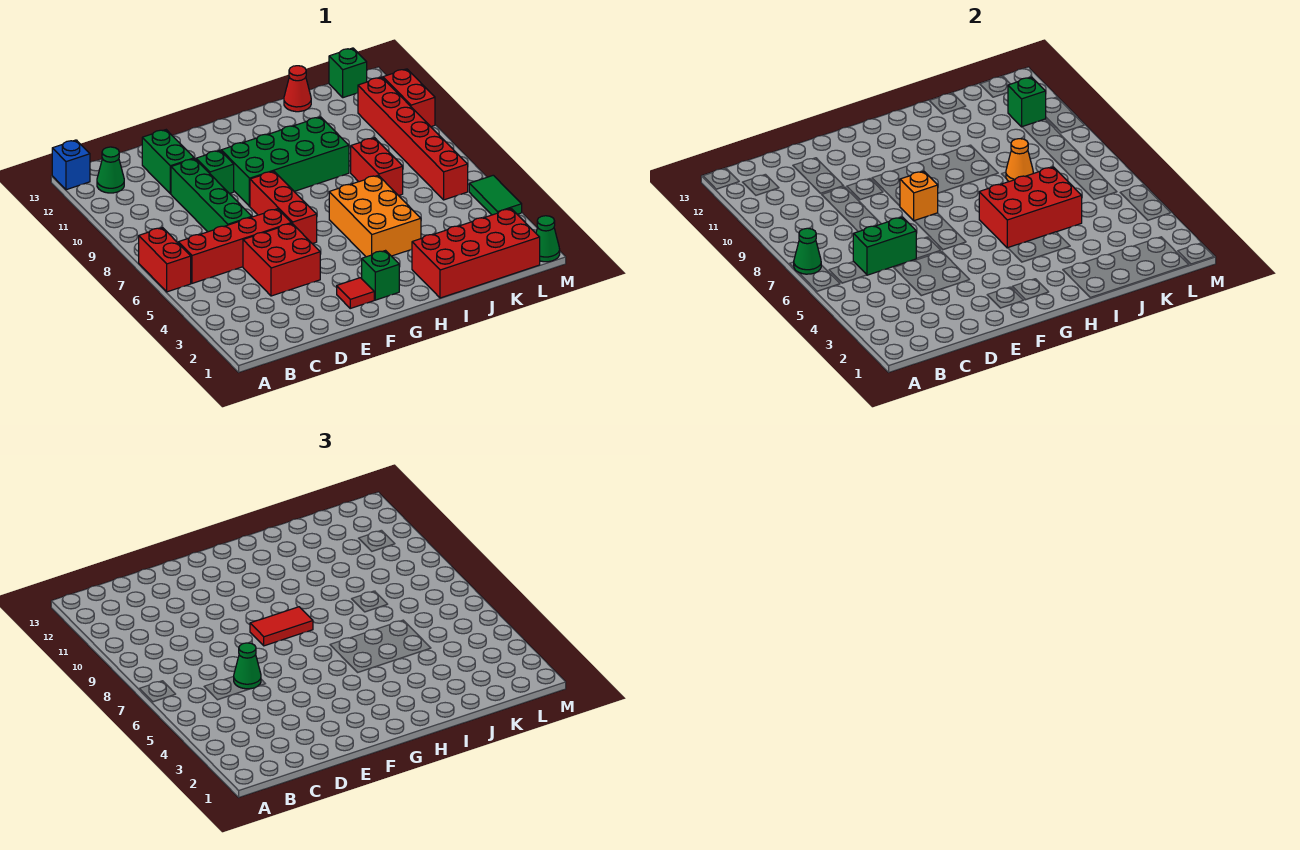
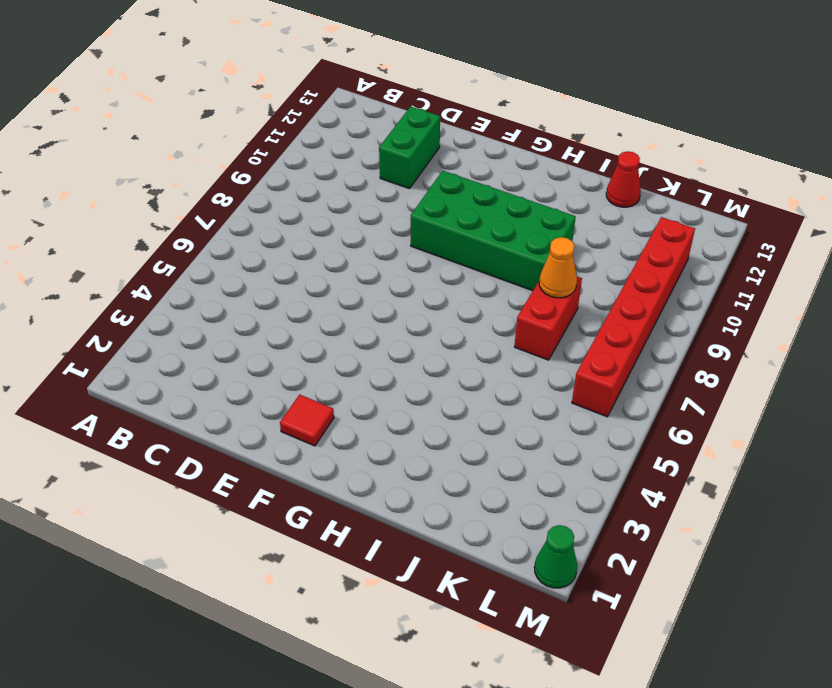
none -> red 1x2 brick [139,228,191,292]
none -> blue 1x1 brick [52,140,90,190]
none -> red 1x4 brick [178,209,291,283]

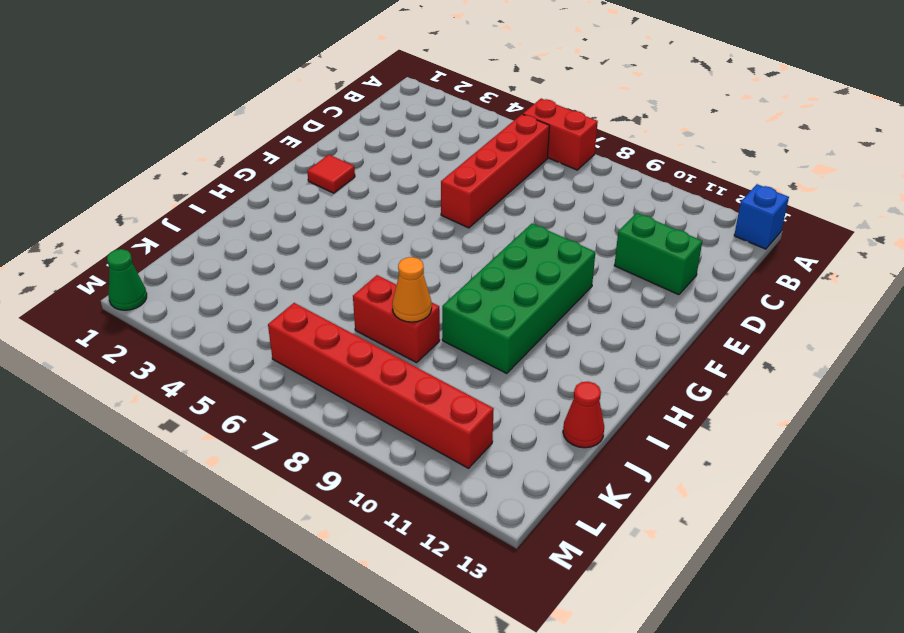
none -> green 1x1 cone [97,147,124,193]
none -> red 2x2 brick [243,223,320,296]
none -> green 1x4 brick [171,159,252,232]

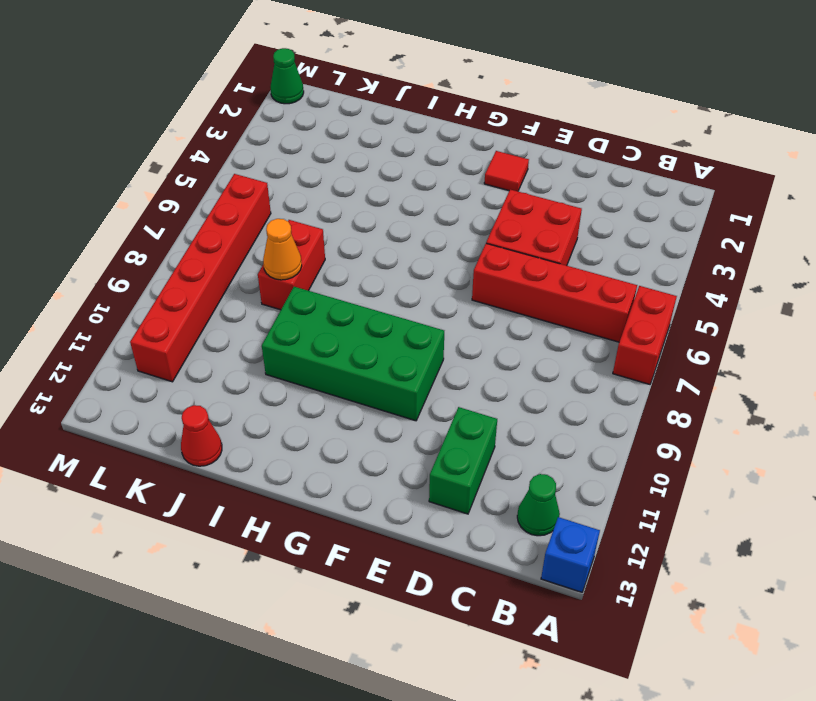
none -> green 1x4 brick [171,159,252,232]
none -> green 1x1 brick [196,150,234,194]
none -> red 1x3 brick [250,171,317,244]

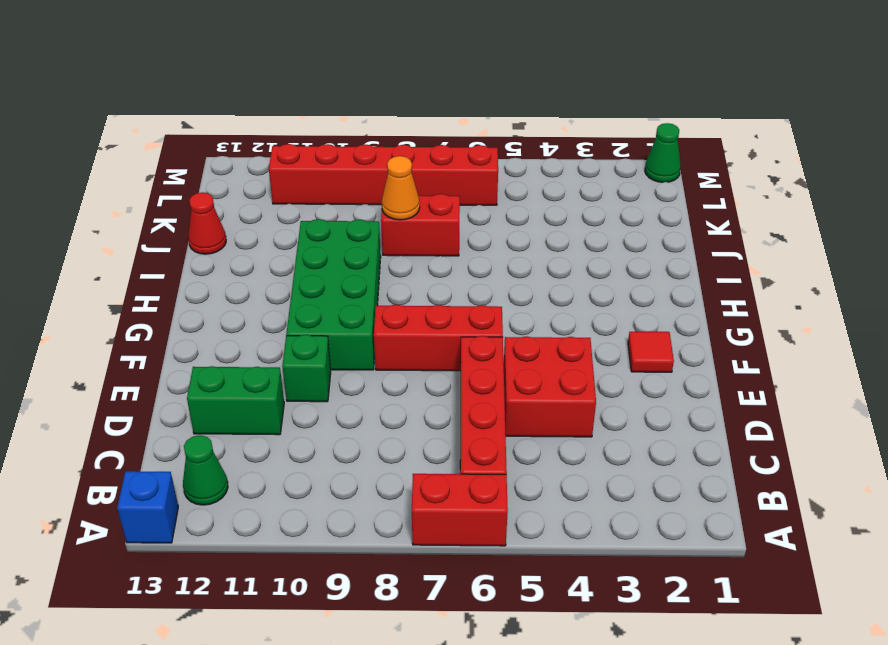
none -> green 1x4 brick [171,159,252,232]
none -> green 1x1 brick [362,251,399,300]
none -> orange 2x3 brick [329,175,421,257]

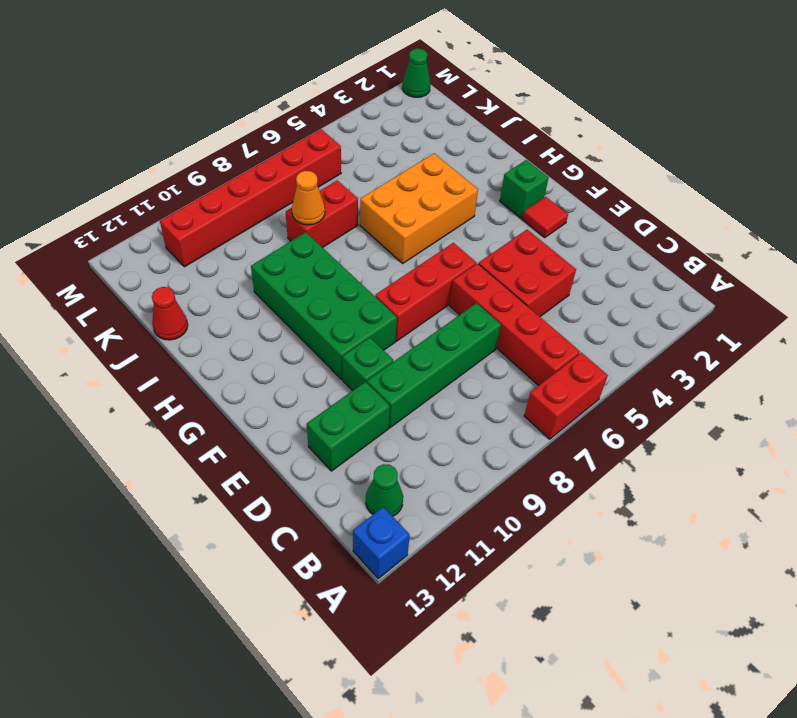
none -> red 2x4 brick [412,209,540,298]
none -> green 1x1 brick [329,48,367,98]
none -> green 1x2 tile [469,175,522,215]

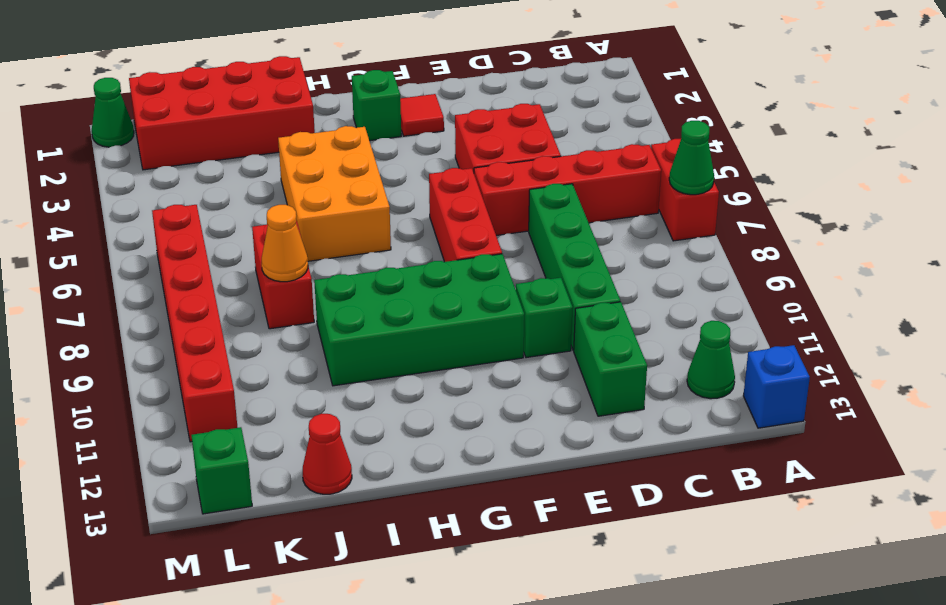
none -> green 1x2 tile [469,175,522,215]
none -> red 1x2 brick [383,69,435,127]
none -> green 1x2 brick [853,217,916,275]

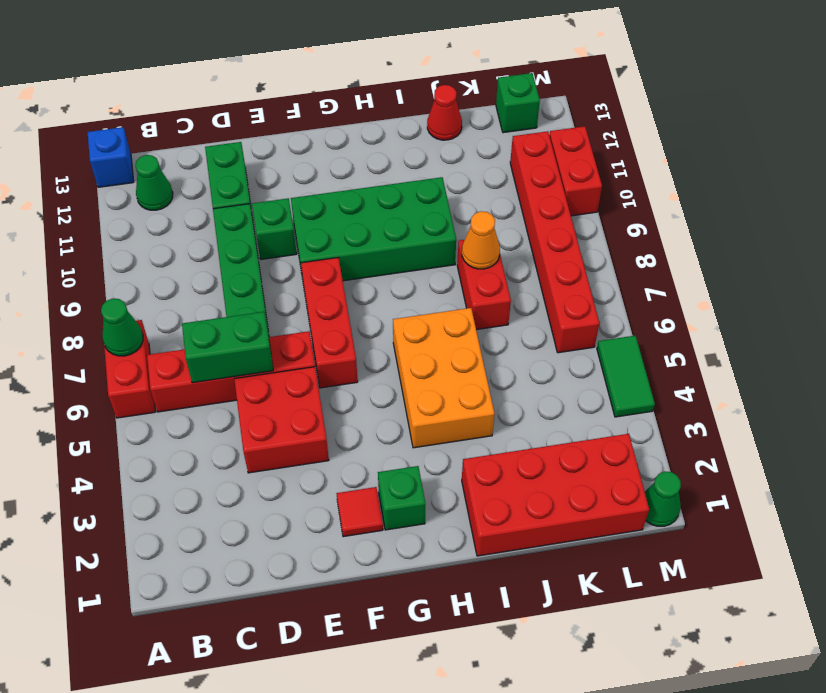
none -> orange 1x1 brick [900,171,938,221]
none -> red 2x3 brick [979,167,1082,248]
none -> green 1x1 brick [1008,77,1046,127]

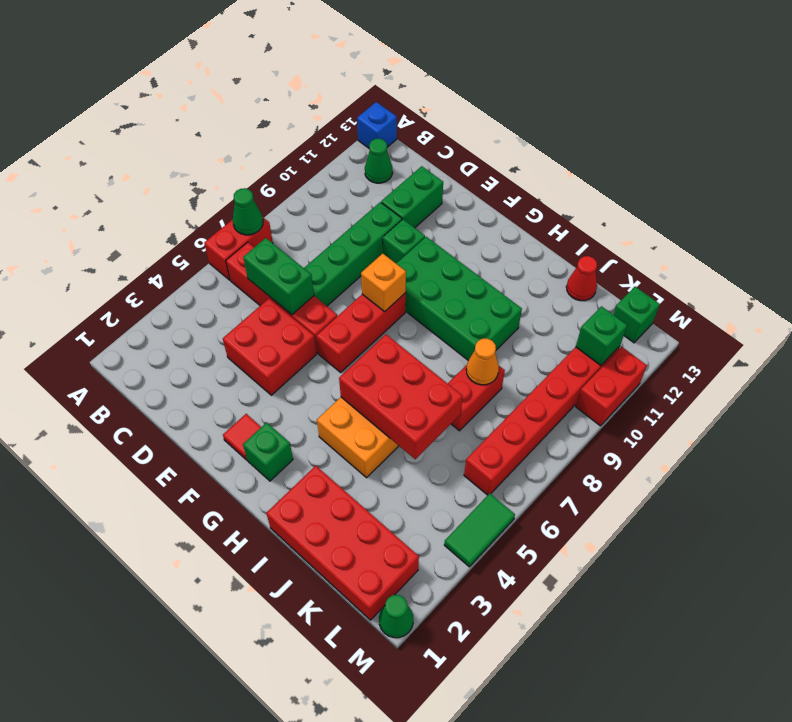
none -> green 1x1 cone [234,643,261,689]
none -> red 1x2 tile [250,607,313,646]

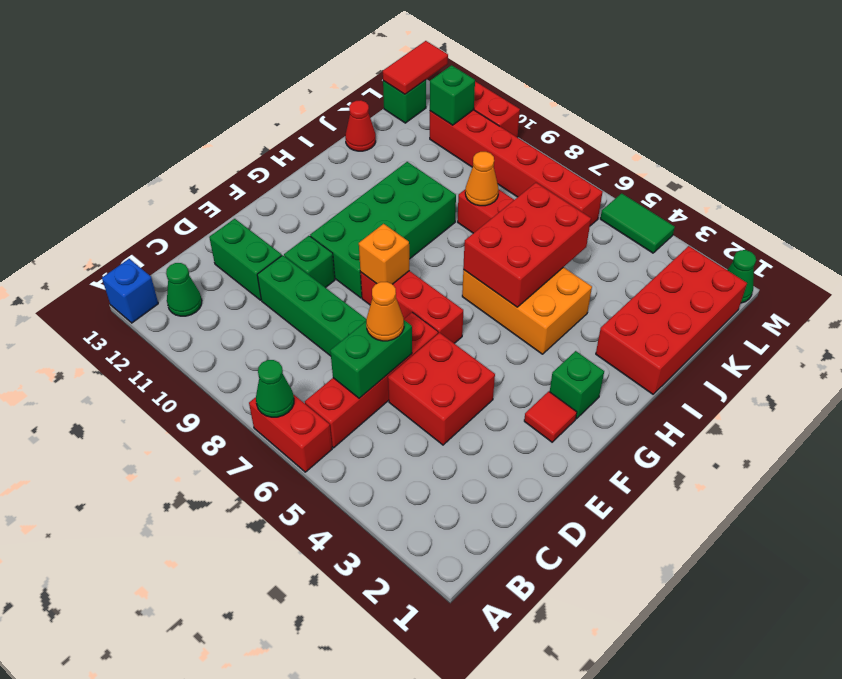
orange 1x1 cone [366,282,404,341] -> green 1x1 cone [234,643,261,689]
red 1x2 tile [383,41,448,94] -> red 1x2 tile moved to [250,607,313,646]

